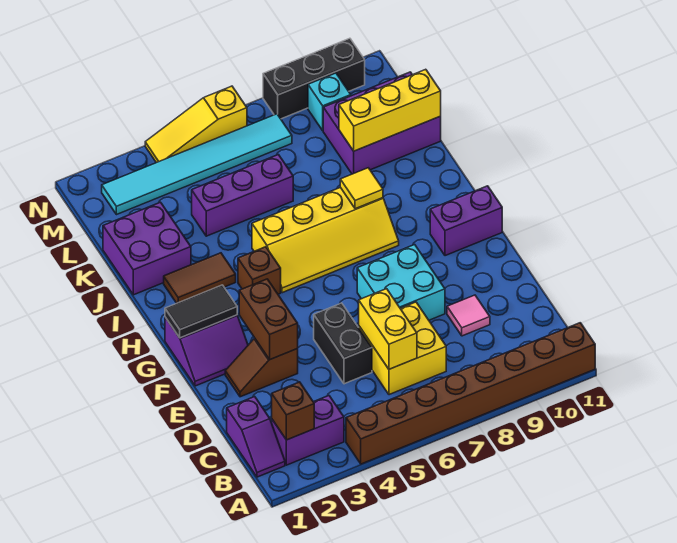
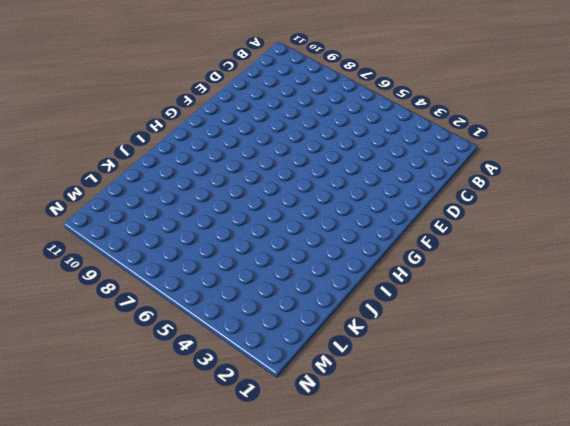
none -> brown 1x8 brick [346,323,595,464]
none -> purple 1x2 slope [227,397,285,477]
none -> purple 1x2 brick [272,396,344,465]

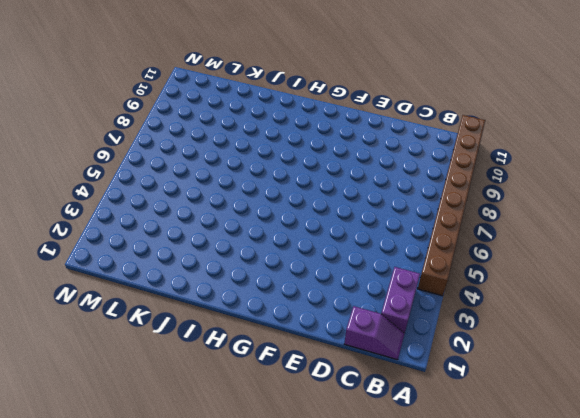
none -> yellow 2x2 brick [359,302,446,395]
none -> black 1x2 brick [314,303,372,384]
none -> pink 1x1 tile [447,295,490,336]

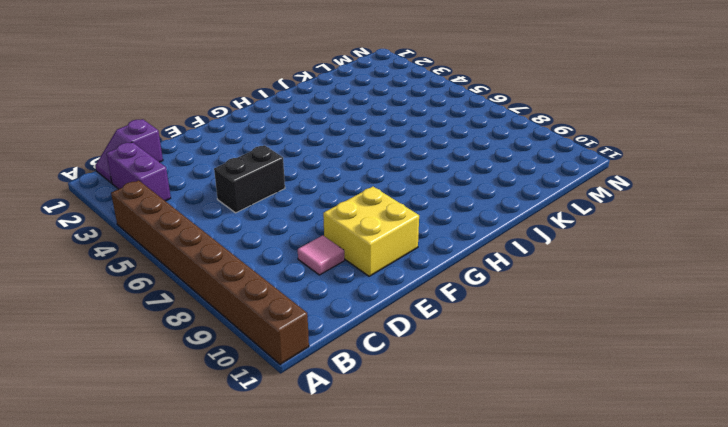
yellow 2x2 brick [323,187,419,276] -> yellow 2x2 brick moved to [359,302,446,395]
none -> brown 1x2 slope [225,338,298,397]
none -> cyan 2x2 brick [357,245,445,320]
none -> purple 2x2 slope [165,315,248,386]

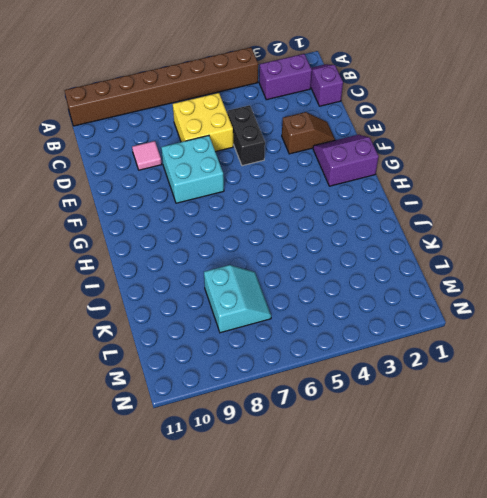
cyan 2x2 slope [204,265,271,333] -> none
none -> purple 1x2 brick [430,186,502,256]
none -> brown 1x1 brick [238,247,281,294]
none -> yellow 2x4 slope [252,187,399,293]

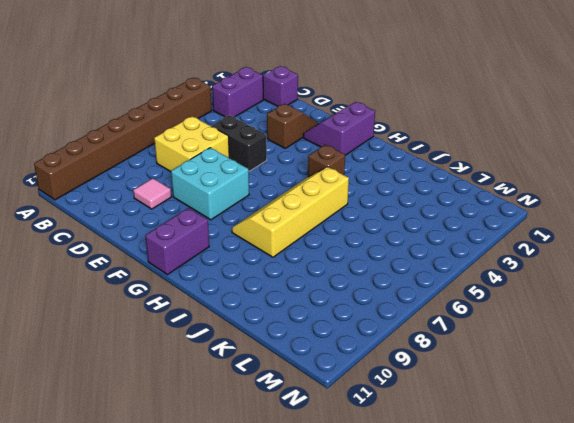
none -> brown 1x2 tile [164,253,236,303]
none -> purple 2x2 brick [103,202,191,295]
none -> purple 1x3 brick [192,155,293,236]

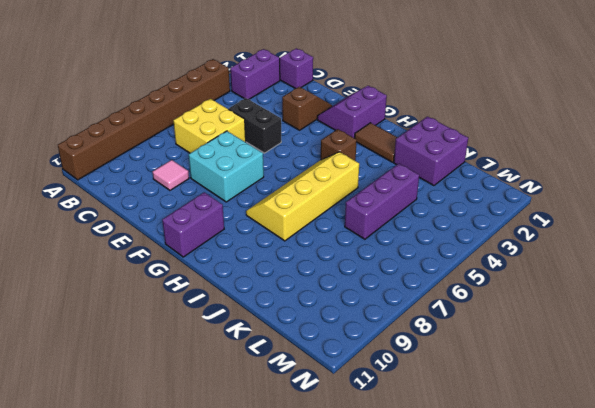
brown 1x2 tile [355,123,398,162] -> brown 1x2 tile turned to [164,253,236,303]
none -> purple 2x3 brick [323,72,441,174]
none -> cyan 1x6 tile [102,114,292,215]
none -> cyan 1x1 brick [308,73,351,131]

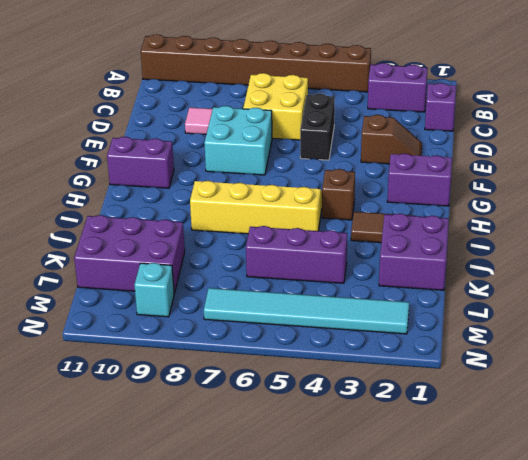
none -> yellow 1x3 slope [145,86,247,163]
none -> black 1x3 brick [263,38,365,119]
none -> brown 1x1 brick [272,382,314,440]

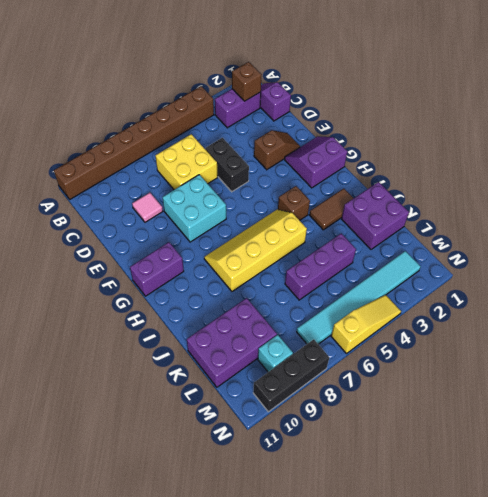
none -> yellow 1x2 brick [359,289,417,369]
none -> brown 1x2 brick [239,279,298,359]
none -> black 1x2 tile [165,285,237,338]

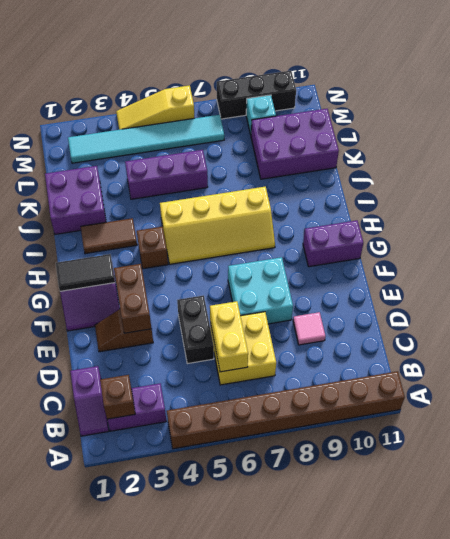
none -> yellow 1x1 tile [340,168,383,209]
none -> yellow 1x3 brick [339,69,441,151]

